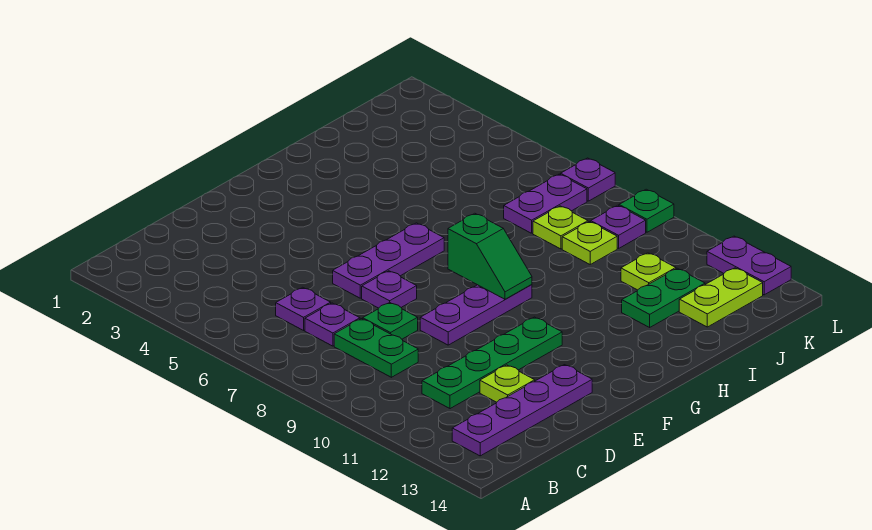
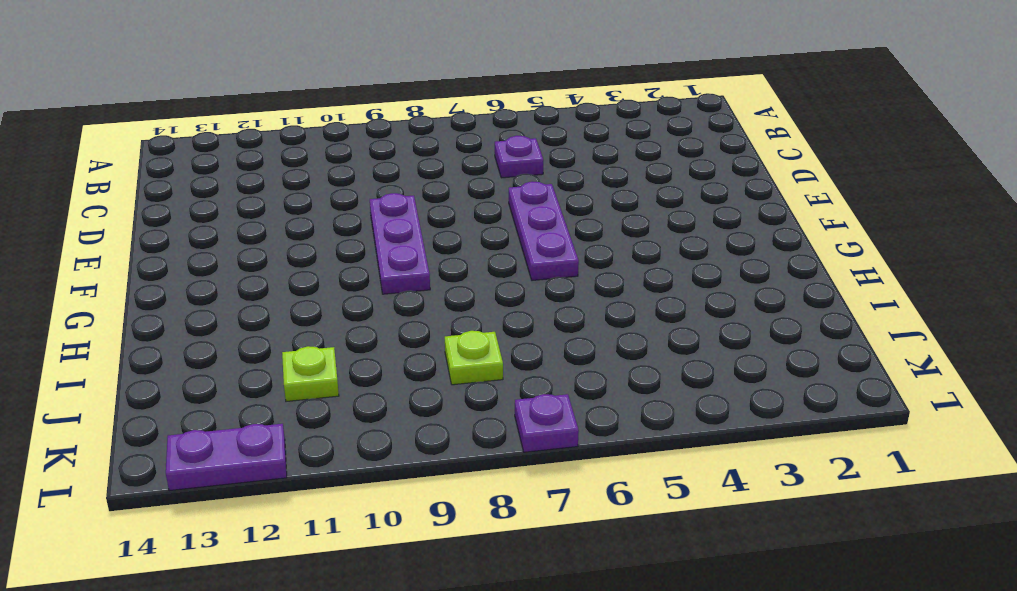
none -> purple 1x4 plate [452,365,592,456]
none -> purple 1x1 plate [305,303,360,346]
none -> green 1x2 plate [334,319,418,377]

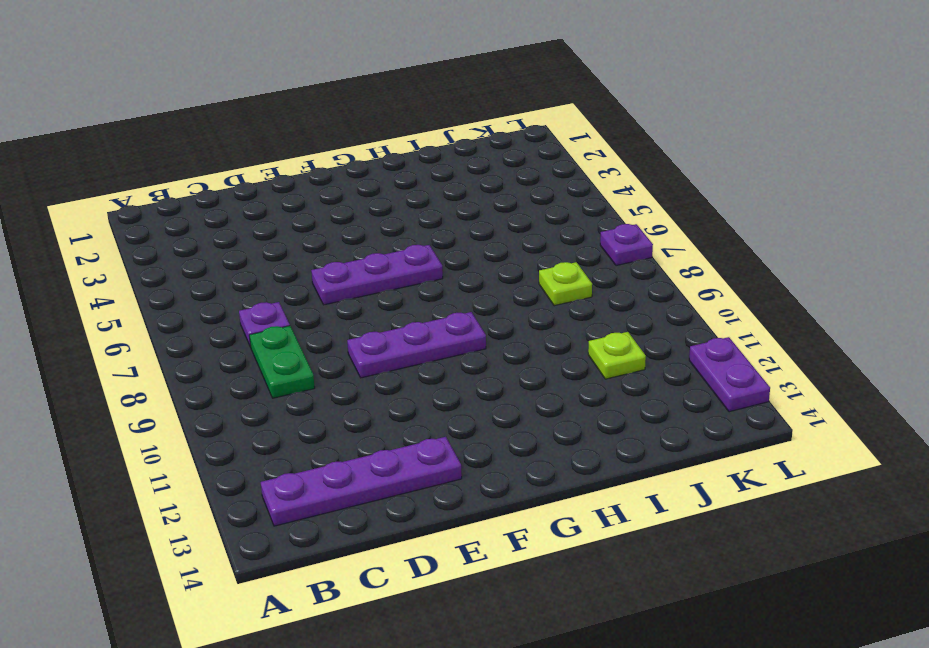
none -> purple 1x1 plate [276,287,331,330]
none -> green 1x4 plate [422,317,562,409]
none -> green 1x1 plate [363,303,418,339]

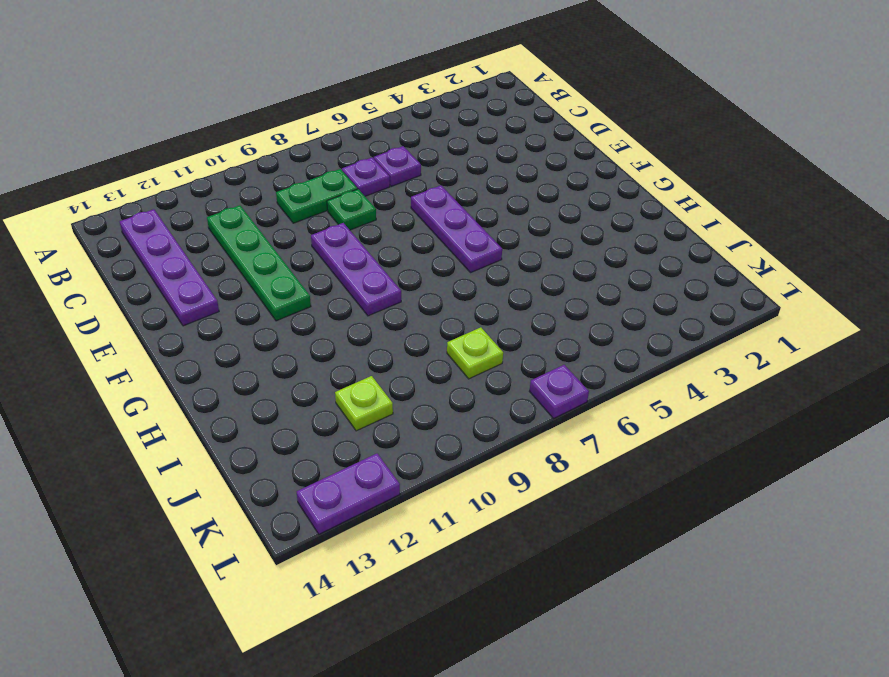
none -> lime 1x1 plate [480,365,535,402]
none -> purple 1x1 plate [362,271,417,308]
none -> green 1x2 plate [622,268,705,327]

